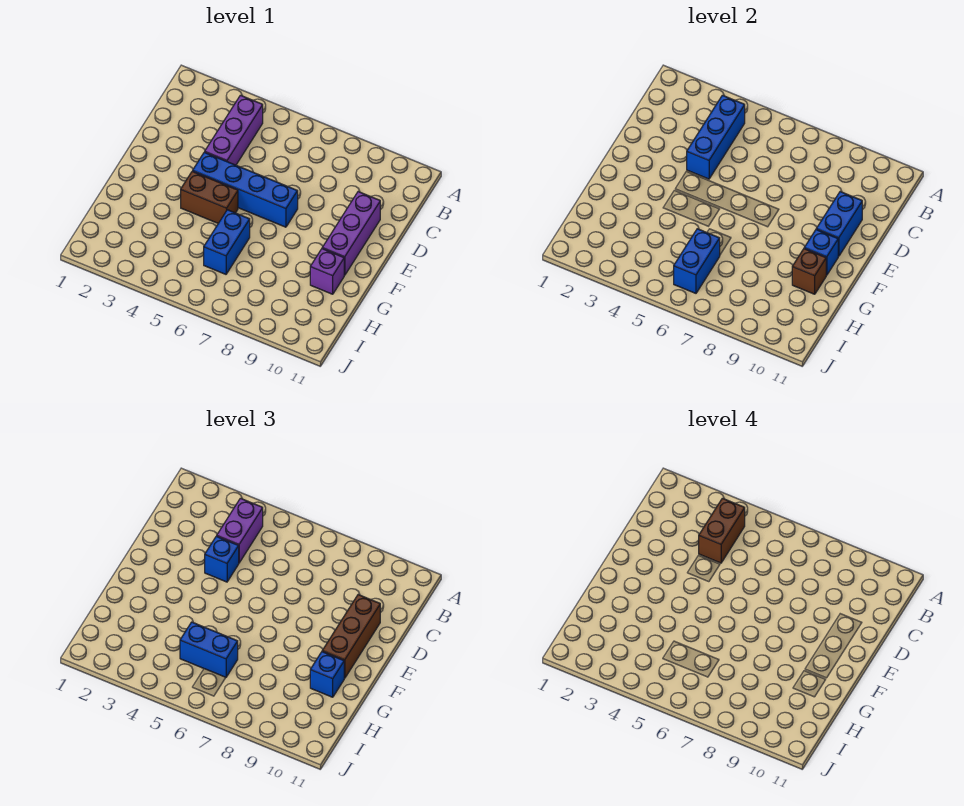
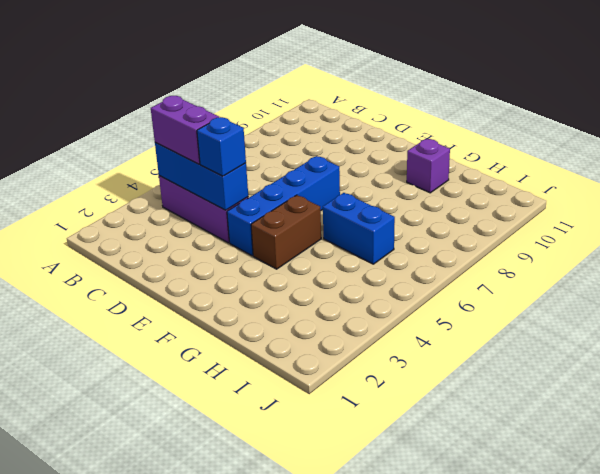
none -> purple 1x3 brick [322,192,380,275]
none -> blue 1x2 brick [816,192,862,256]
none -> blue 1x1 brick [804,230,838,275]

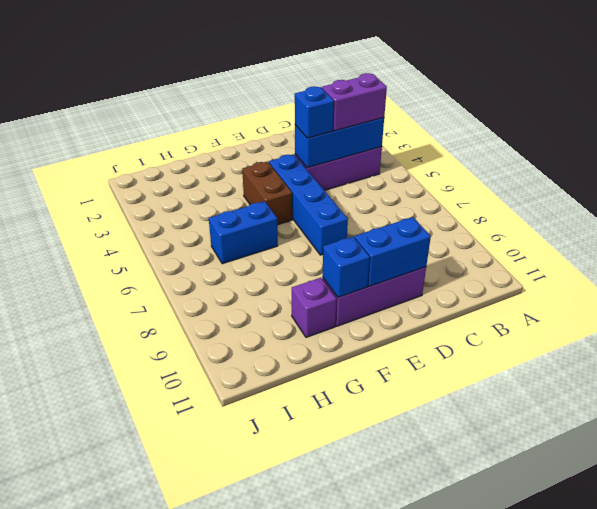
none -> brown 1x1 brick [792,249,826,294]
none -> blue 1x2 brick [674,229,720,293]
none -> brown 1x3 brick [322,595,380,678]

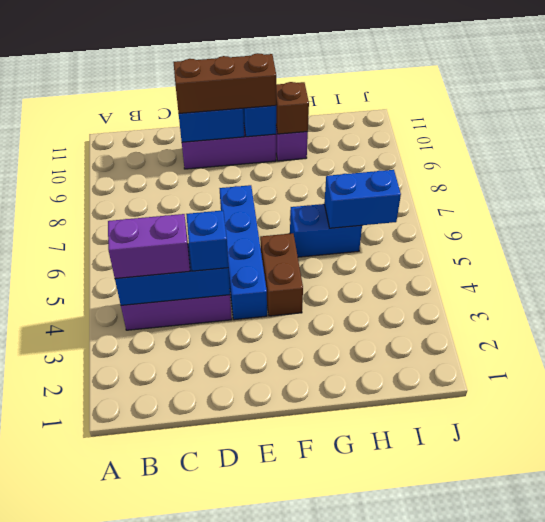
none -> blue 1x1 brick [310,652,344,697]
none -> blue 1x2 brick [180,622,238,677]
none -> brown 1x2 brick [699,498,745,563]

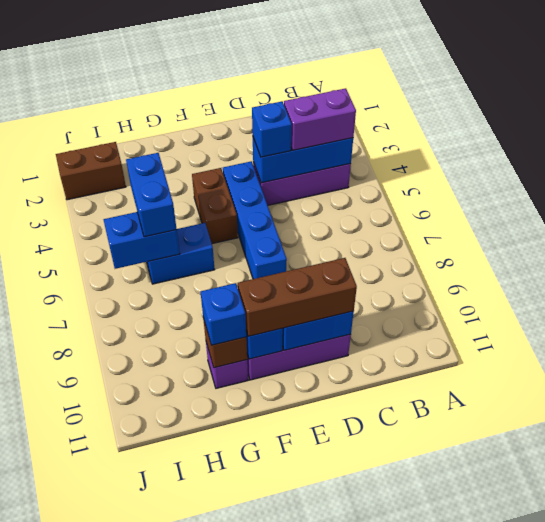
brown 1x2 brick [56,142,126,200] -> brown 1x2 brick moved to [699,498,745,563]

